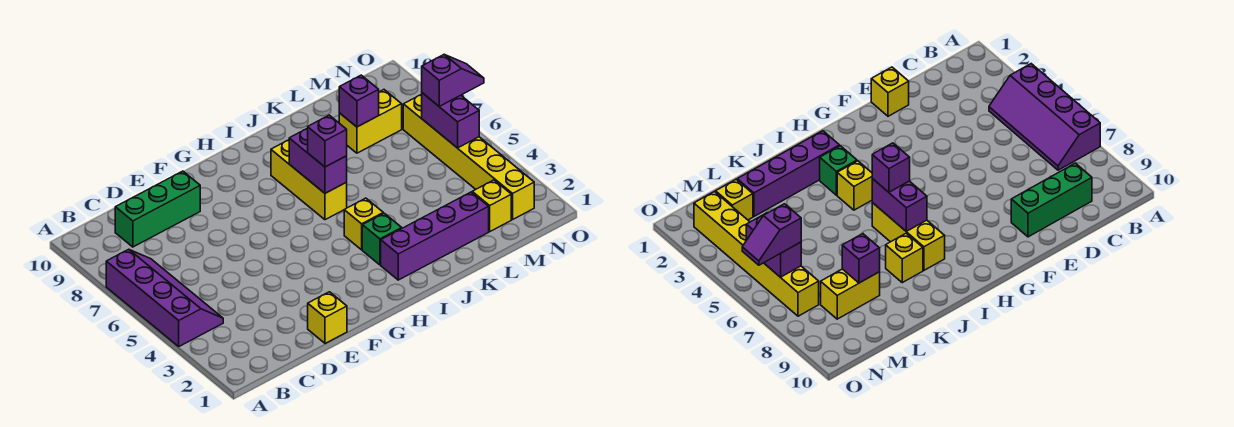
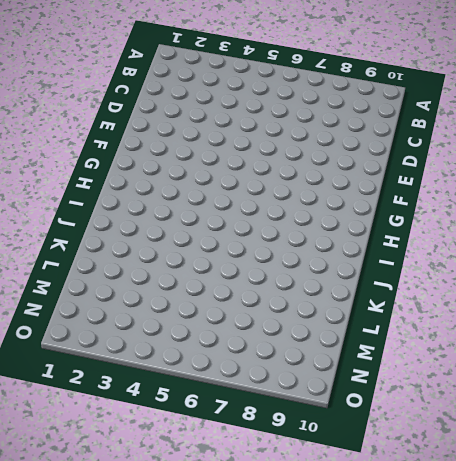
none -> purple 2x4 slope [106,249,223,346]
none -> green 1x3 brick [115,171,200,247]
none -> yellow 1x1 brick [308,292,347,344]

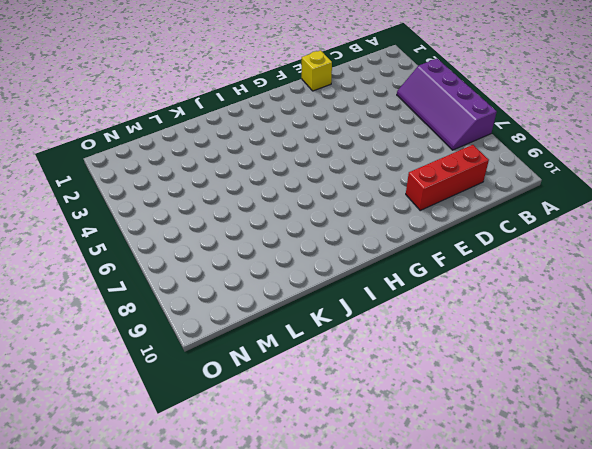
red 1x3 brick [406,145,489,210] -> green 1x3 brick [115,171,200,247]
none -> purple 1x4 brick [381,192,489,280]
none -> green 1x1 brick [362,213,402,265]
none -> yellow 1x1 brick [344,198,383,250]

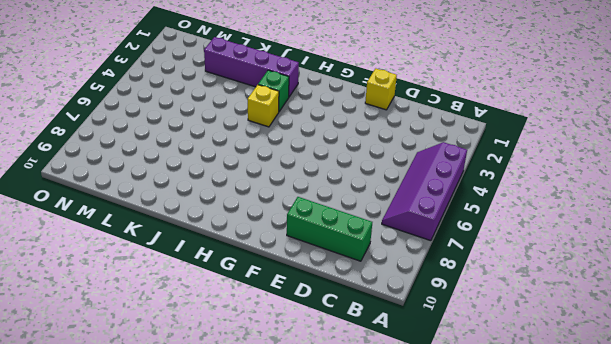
none -> yellow 1x3 brick [271,140,347,220]
none -> yellow 1x1 brick [886,233,923,283]
none -> yellow 1x2 brick [339,90,402,153]

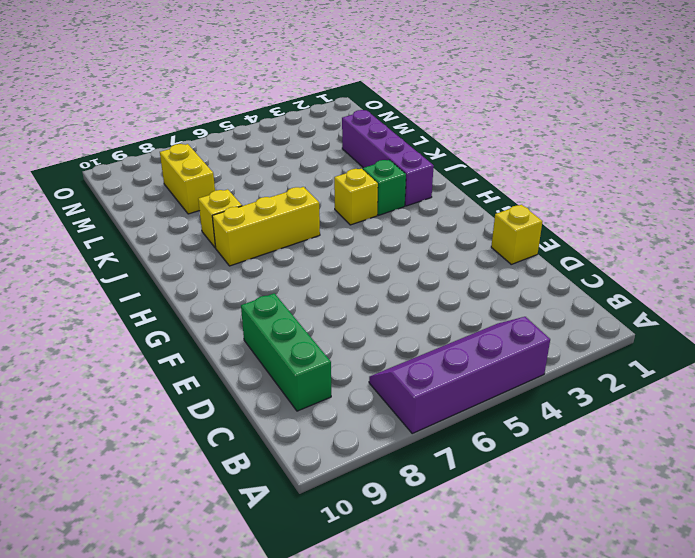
none -> yellow 1x1 brick [472,180,511,231]
none -> yellow 1x6 brick [403,94,534,219]
none -> purple 1x2 brick [289,128,347,193]

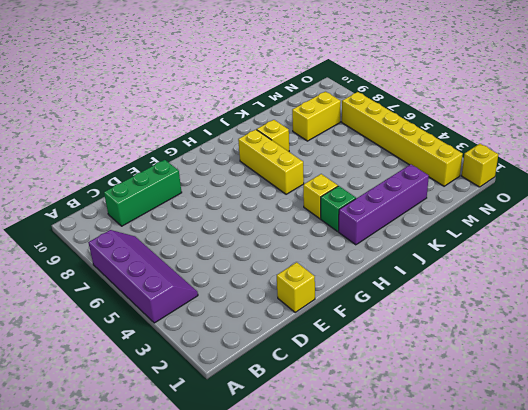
yellow 1x1 brick [462,144,498,187] -> yellow 1x1 brick moved to [472,180,511,231]
none -> purple 1x2 brick [289,128,347,193]
none -> purple 1x1 brick [339,75,379,127]
none -> purple 1x2 brick [422,93,479,148]

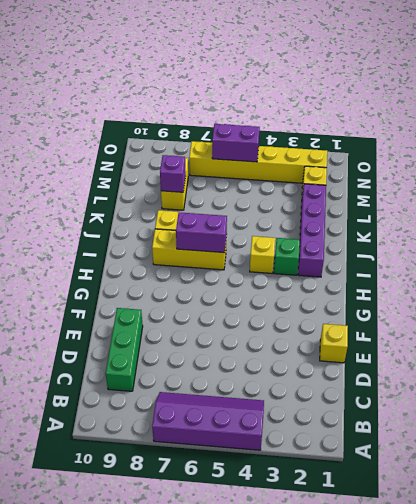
none -> purple 1x1 brick [308,115,347,167]
none -> purple 1x2 slope [422,55,484,106]

